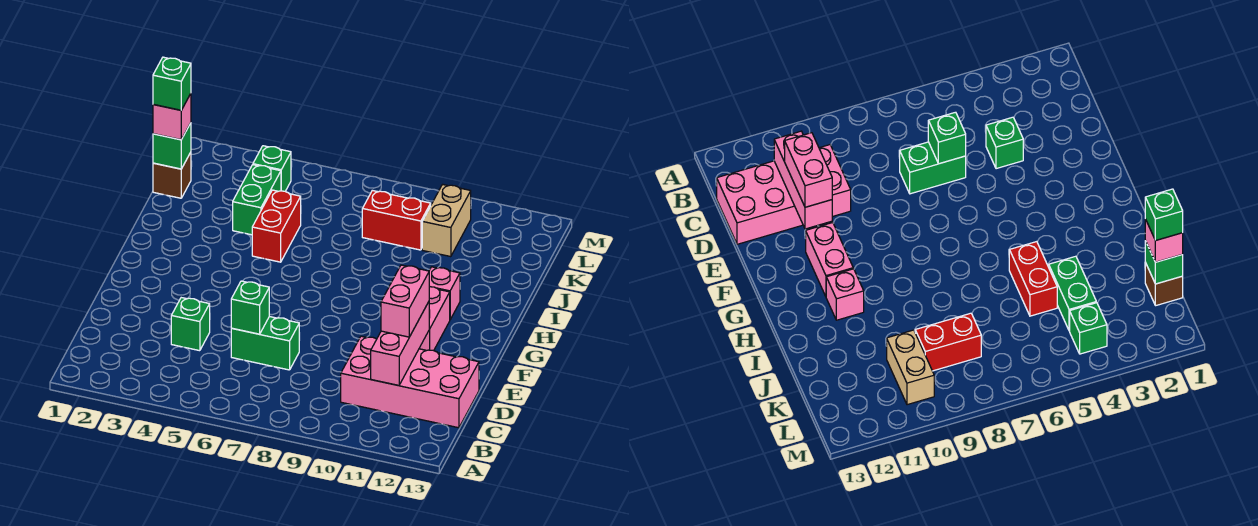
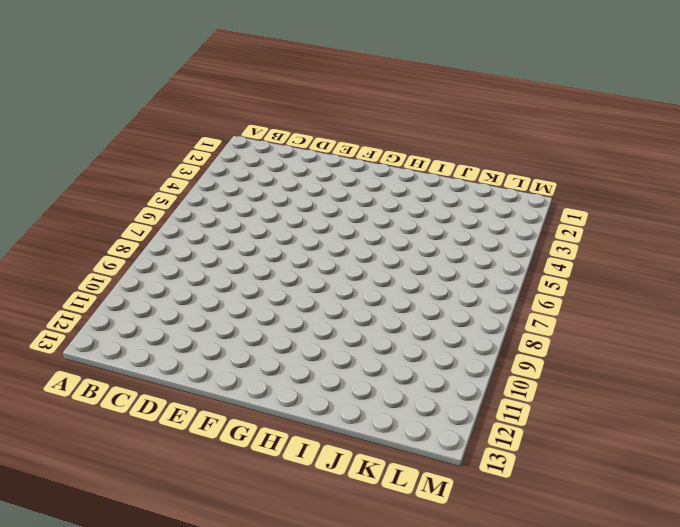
none -> pink 2x4 brick [341,336,479,428]
none -> green 1x1 brick [171,298,210,351]
none -> green 1x2 brick [231,316,299,370]

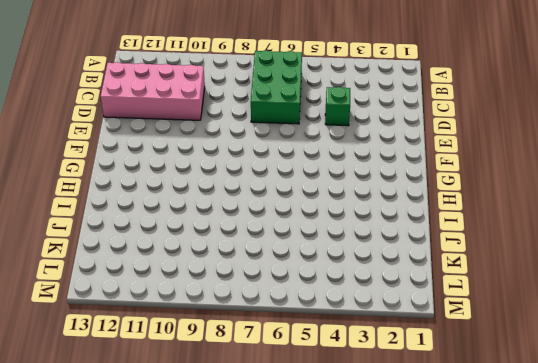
green 2x3 brick [251,50,302,124] -> green 1x2 brick [231,316,299,370]
none -> pink 1x2 brick [419,287,450,351]
none -> pink 1x1 brick [429,267,460,319]
none -> red 1x2 brick [252,190,301,262]

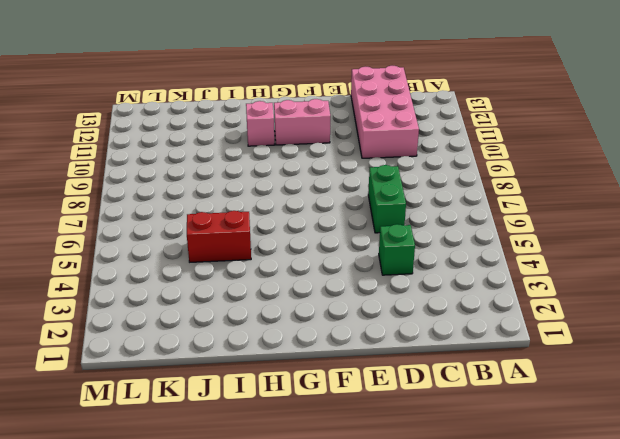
none -> green 1x2 brick [233,165,281,235]
none -> brown 1x1 brick [153,152,191,198]
none -> red 1x2 brick [362,190,431,250]

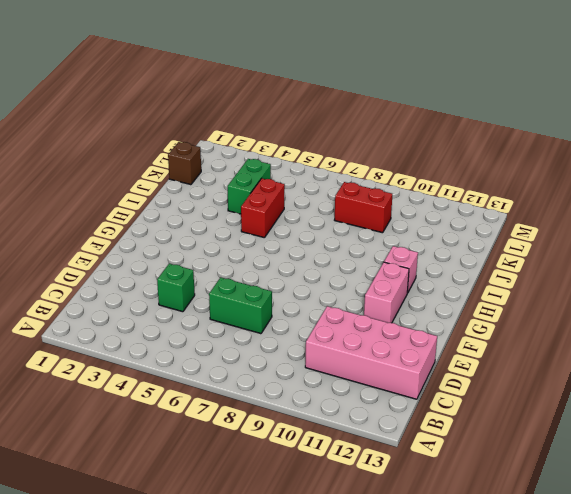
none -> tan 1x2 brick [422,184,471,257]
none -> green 1x1 brick [253,146,291,191]
none -> pink 1x3 brick [371,302,429,385]

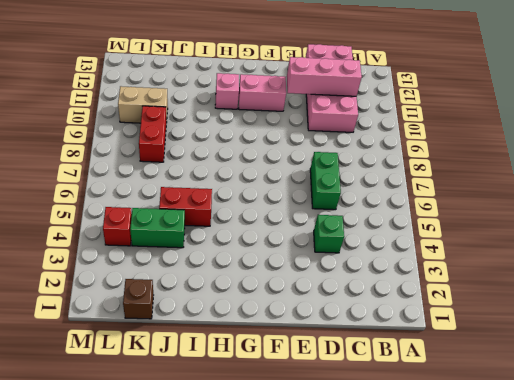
red 1x1 brick [103,207,132,246] -> green 1x1 brick [253,146,291,191]
none -> green 1x1 brick [231,281,269,334]
none -> green 1x1 brick [153,123,191,169]
none -> pink 1x2 brick [381,265,429,337]

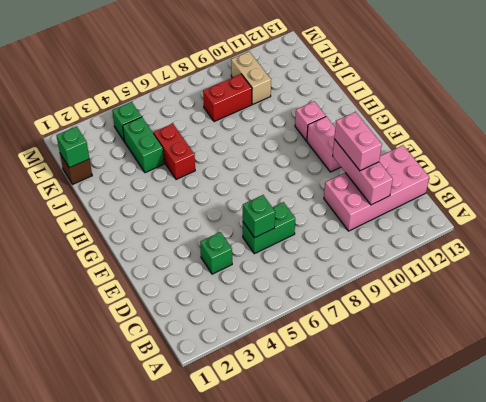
none -> pink 1x1 brick [153,94,191,140]
none -> green 1x1 brick [153,57,191,110]

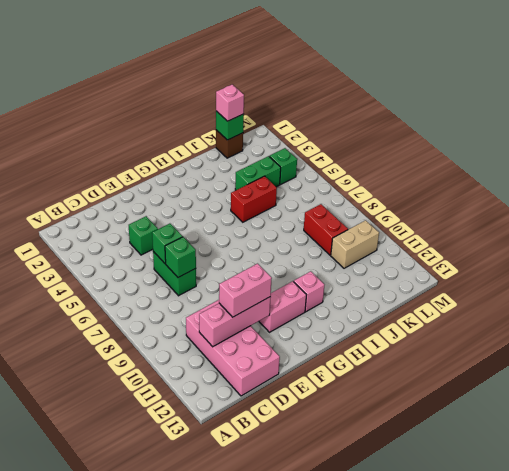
green 1x1 brick [165,237,196,277] -> green 1x1 brick moved to [153,57,191,110]

